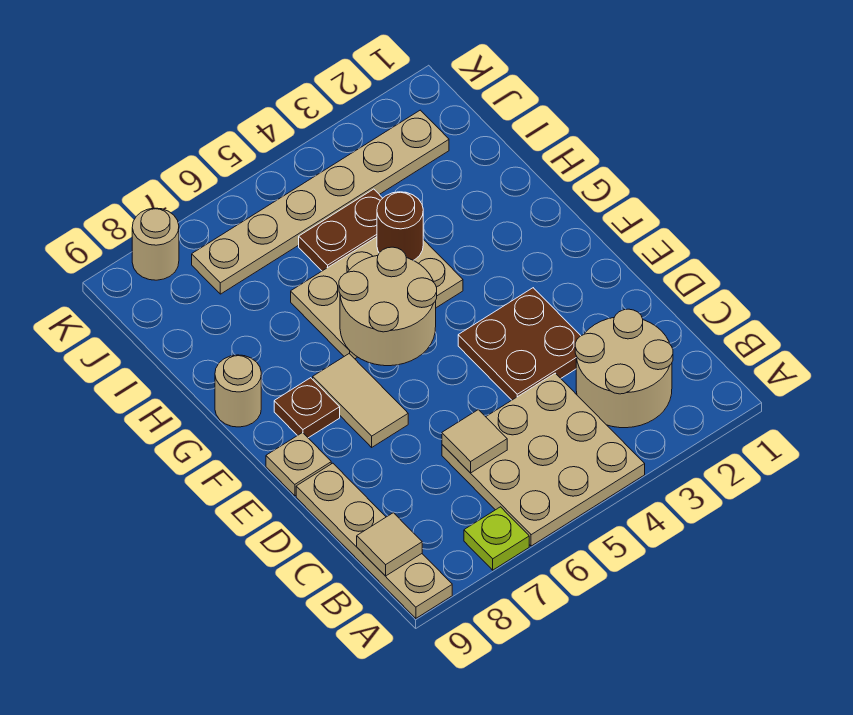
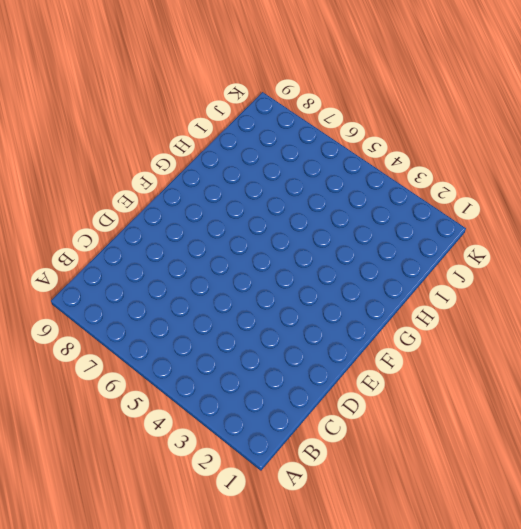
none -> tan 3x3 plate [442,373,645,546]
none -> lime 1x1 plate [464,507,529,570]
none -> tan 1x4 plate [296,463,452,618]

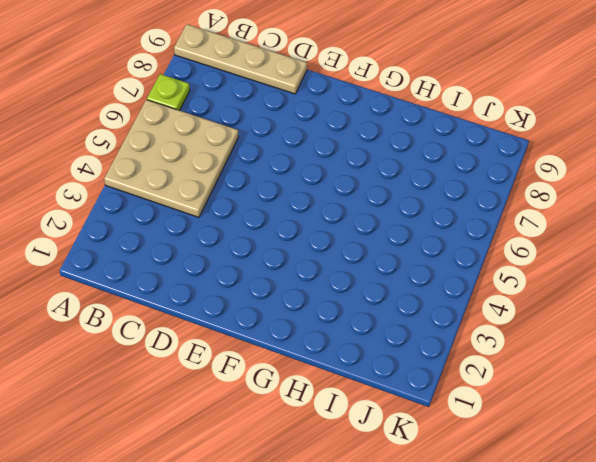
none -> tan 2x2 round brick [575,309,673,428]
none -> brown 2x2 plate [458,288,581,400]
none -> tan 1x2 tile [313,354,408,447]

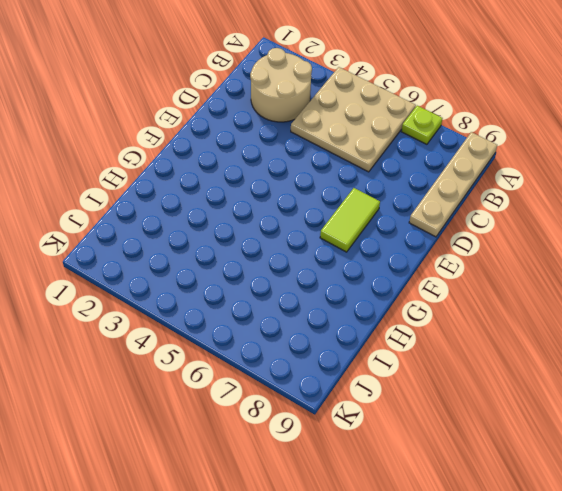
lime 1x2 tile [320,188,380,252] -> tan 1x2 tile [313,354,408,447]
none -> brown 2x2 plate [458,288,581,400]
none -> tan 1x1 plate [266,433,331,496]
none -> brown 1x1 plate [274,378,340,438]

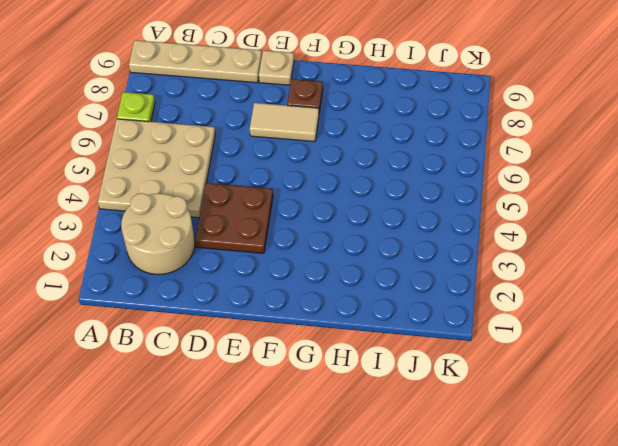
none -> tan 2x3 plate [291,237,463,359]
none -> tan 1x1 round brick [215,355,261,427]
none -> brown 1x2 plate [299,189,383,271]

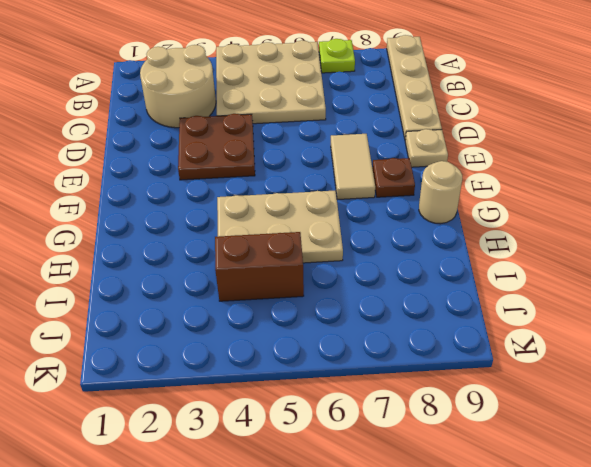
brown 1x2 brick [215,232,304,301] -> brown 1x2 plate [299,189,383,271]
none -> tan 1x6 plate [192,110,449,294]
none -> tan 1x1 round brick [132,208,179,280]
none -> tan 1x1 tile [357,513,422,576]

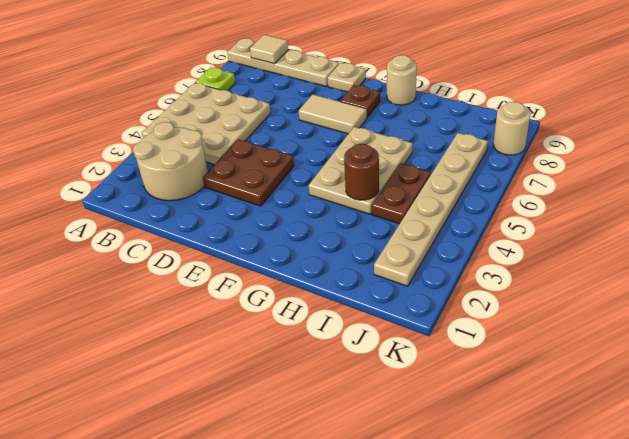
none -> tan 1x1 tile [442,410,507,473]
none -> tan 2x2 round brick [339,247,437,366]

